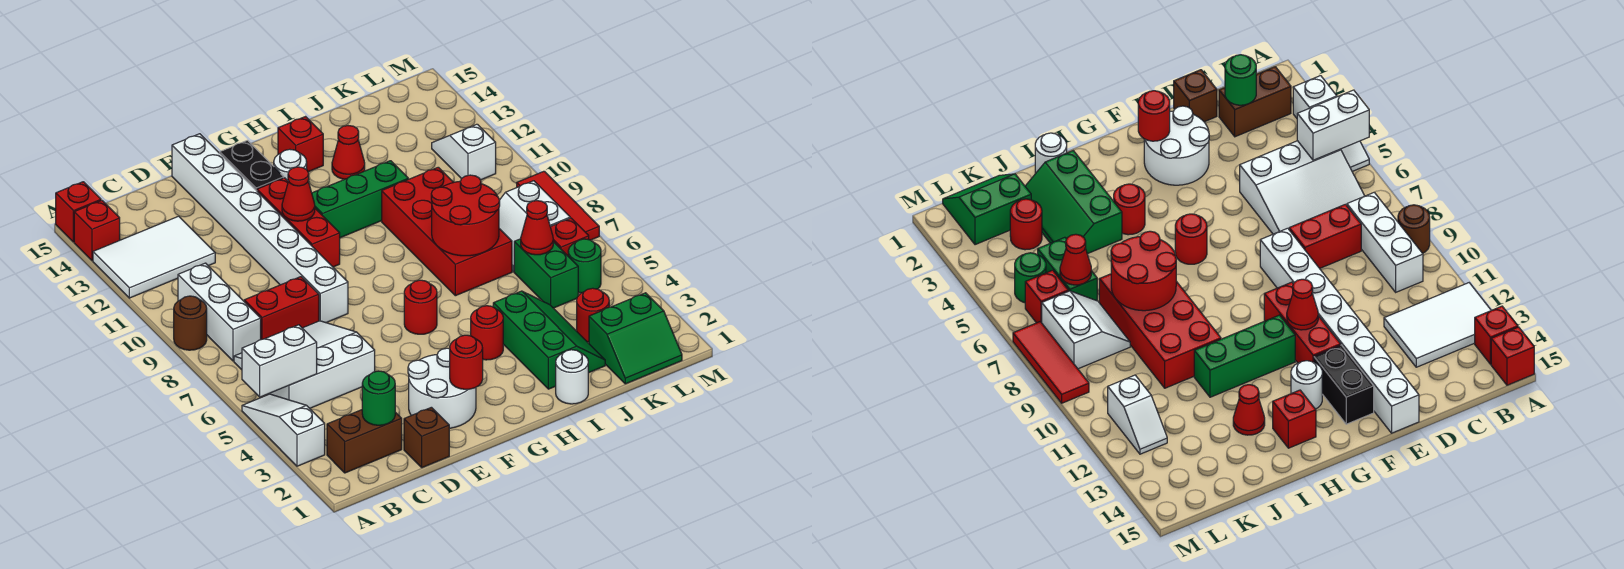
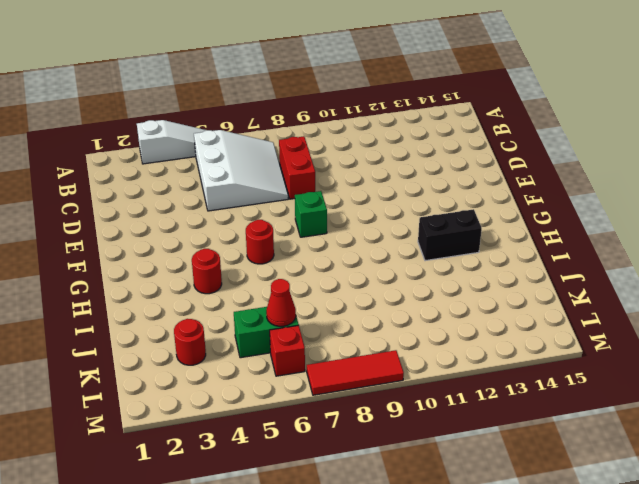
green 1x1 brick [295,191,327,237] -> none
black 1x2 brick [418,209,482,261] -> black 1x2 brick moved to [220,140,284,191]
none -> brown 1x1 round brick [174,296,207,350]
none -> white 2x3 tile [93,216,215,298]
none -> red 1x1 brick [74,200,120,261]
none -> red 1x1 brick [56,182,101,242]

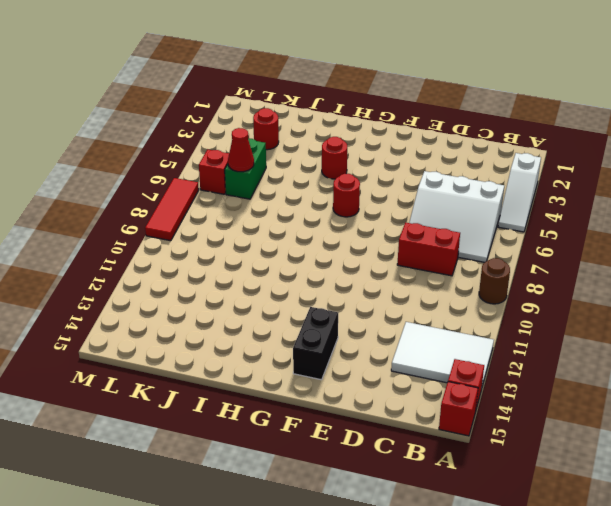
none -> brown 1x2 brick [327,410,402,473]
none -> white 1x3 brick [178,263,261,361]
none -> brown 1x1 brick [404,407,449,468]
none -> white 2x2 round brick [408,348,476,428]

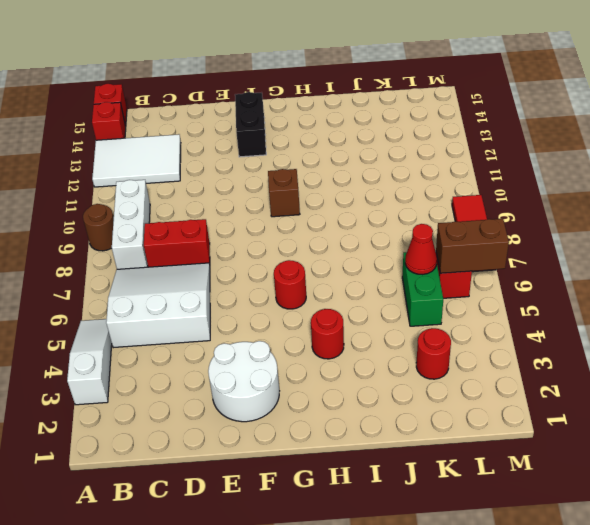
brown 1x1 brick [268,169,300,217] -> brown 1x1 brick moved to [404,407,449,468]
brown 1x2 brick [436,219,509,273] -> brown 1x2 brick moved to [327,410,402,473]
none -> white 1x8 brick [172,134,348,323]
none -> red 1x3 brick [257,178,340,267]
none -> green 1x3 brick [312,161,408,238]
none -> white 1x1 round brick [274,149,307,181]

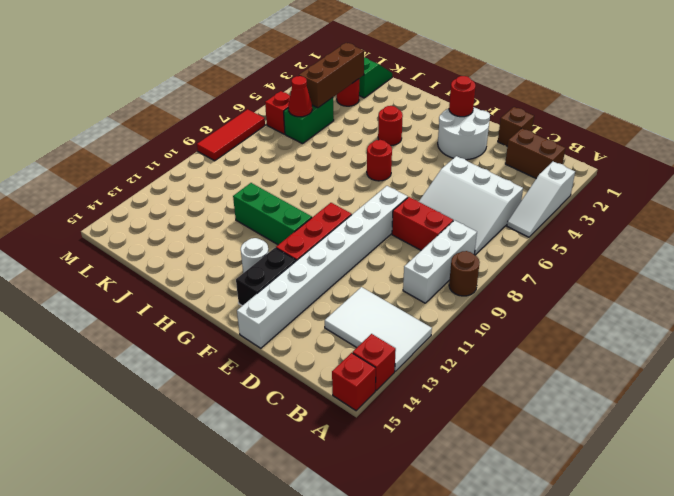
brown 1x3 brick [299,43,364,108] -> none
none -> red 1x1 brick [278,117,323,172]
none -> white 1x1 round brick [556,350,588,404]
none -> green 2x3 slope [493,291,605,389]
none -> red 2x4 brick [382,167,512,296]

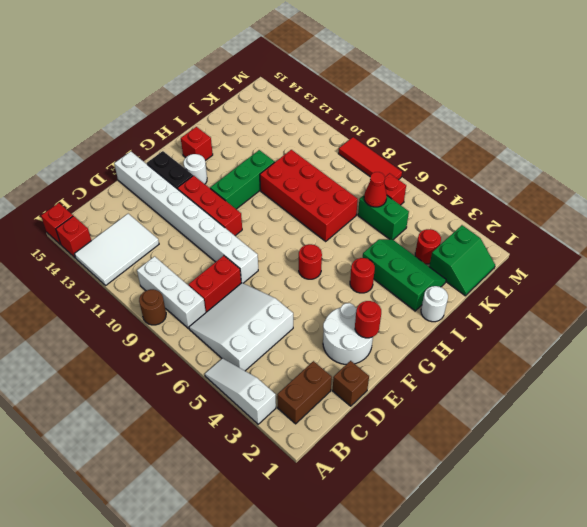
none -> red 1x1 cone [332,126,365,179]
none -> white 2x2 slope [499,181,570,272]
none -> green 1x1 round brick [568,239,601,293]
none -> white 1x2 slope [432,124,496,180]

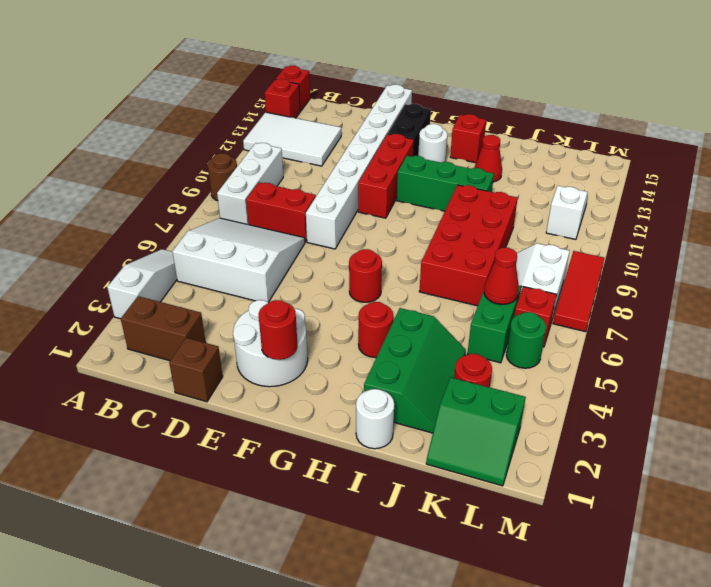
none -> white 1x2 brick [242,325,317,397]
none -> green 1x1 round brick [362,371,395,425]
none -> red 1x1 cone [282,167,315,221]
none -> red 2x2 round brick [431,175,500,256]

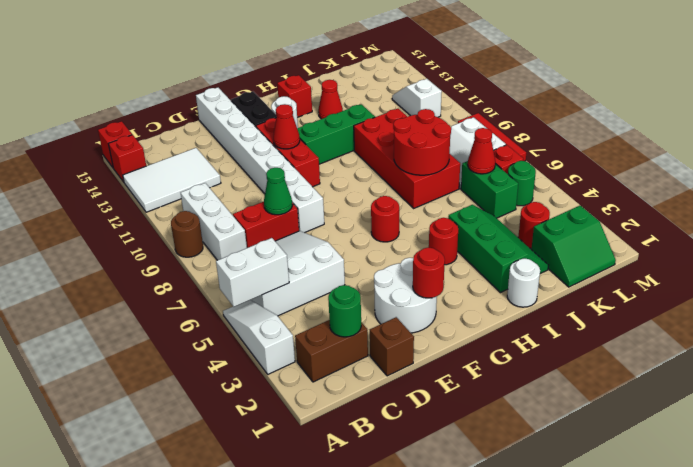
green 1x1 cone [264,168,292,215] -> none

